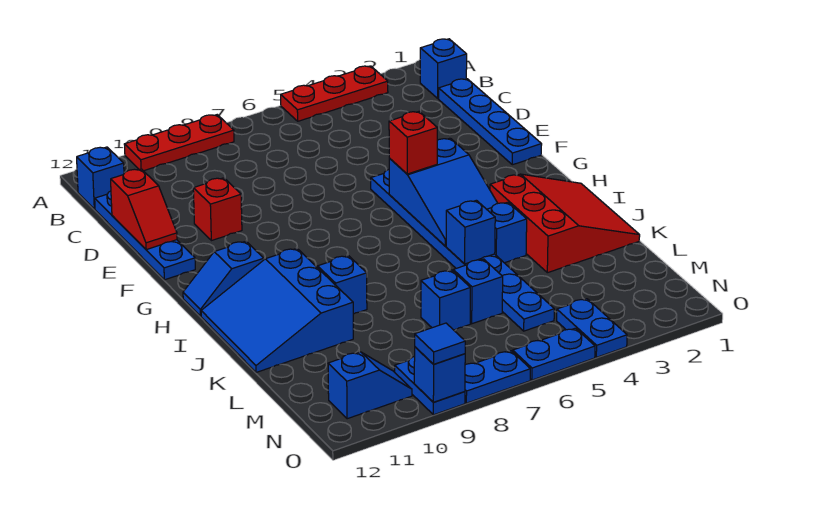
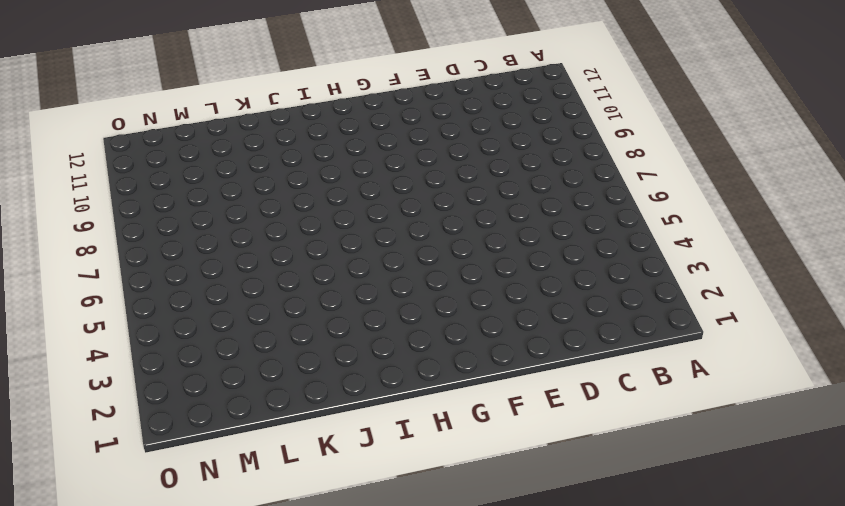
none -> red 1x3 plate [281,66,388,121]
none -> red 1x3 plate [124,115,234,171]
none -> blue 1x1 brick [420,39,467,98]

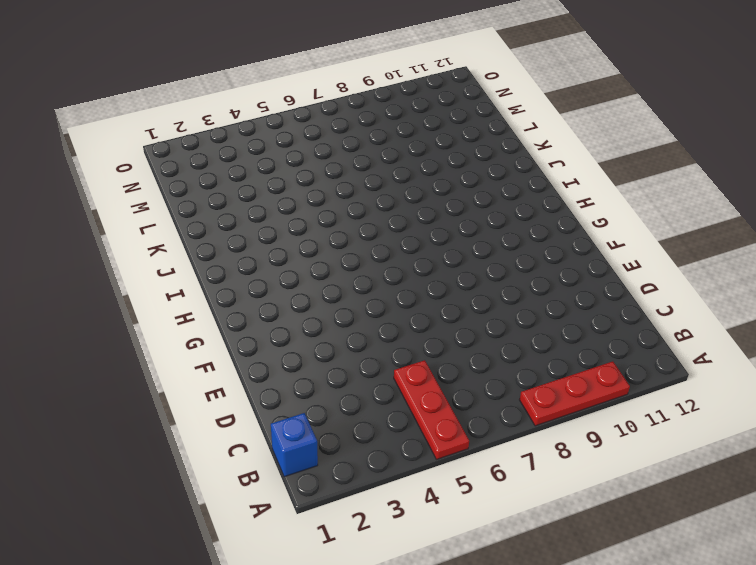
red 1x3 plate [394,360,469,460] -> red 1x3 plate turned to [281,66,388,121]
none -> blue 1x1 brick [77,147,124,209]
none -> blue 1x4 plate [439,79,542,165]
none -> blue 1x4 plate [95,191,195,280]

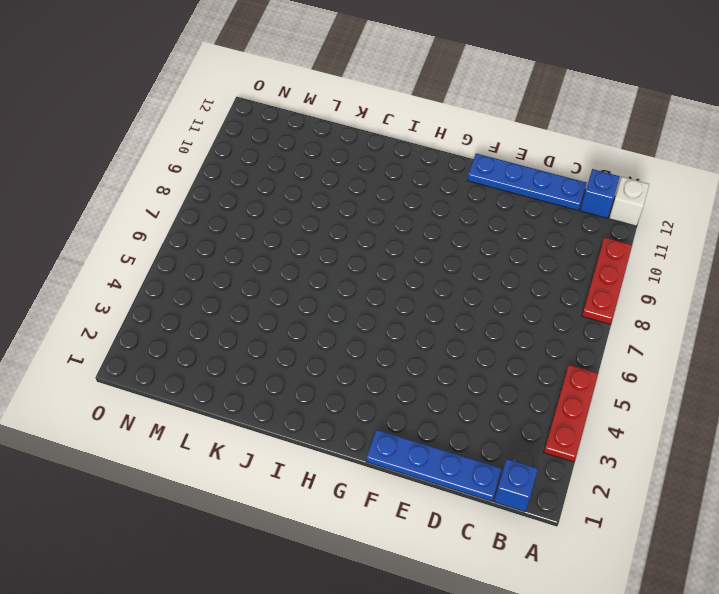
white 1x1 brick [609,177,649,226] -> none
none -> red 1x1 brick [193,178,242,241]
none -> blue 1x8 plate [371,170,554,331]
none -> blue 1x2 slope [183,241,264,316]

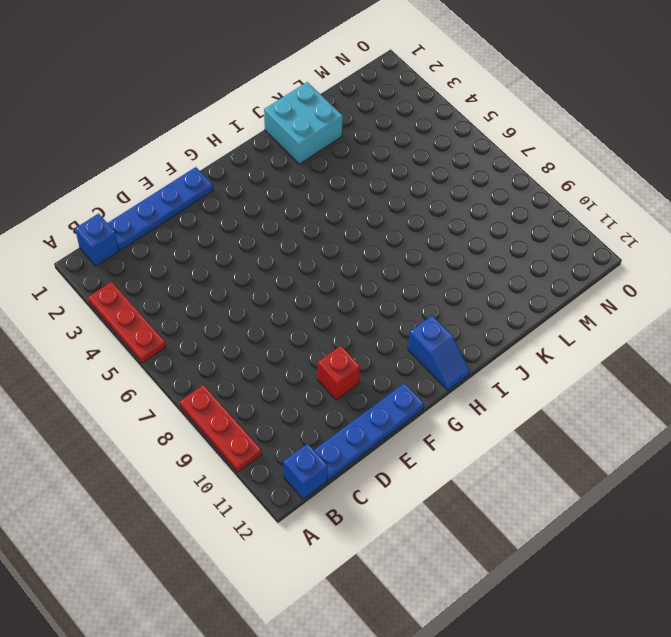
cyan 2x2 brick [264,82,343,164] -> red 3x3 slope [490,174,640,273]
none -> blue 1x8 plate [371,170,554,331]
none -> blue 3x3 slope [201,248,353,372]
none -> blue 1x1 brick [487,202,527,263]

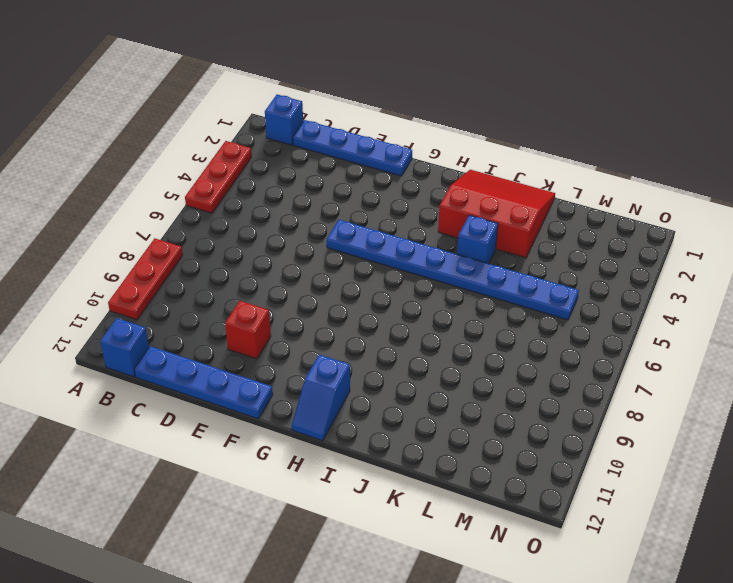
none -> blue 3x3 slope [201,248,353,372]
none -> blue 1x1 brick [318,256,367,314]
none -> blue 1x1 brick [453,259,503,324]

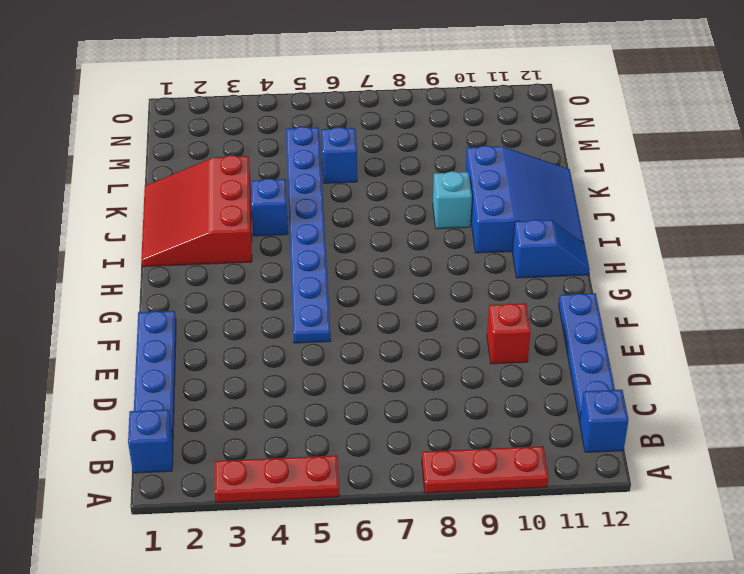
cyan 1x1 brick [433,171,472,229] -> blue 1x1 brick [318,256,367,314]
none -> blue 1x1 brick [421,270,470,330]
none -> blue 1x2 plate [557,299,627,357]
none -> blue 1x2 plate [395,356,465,415]

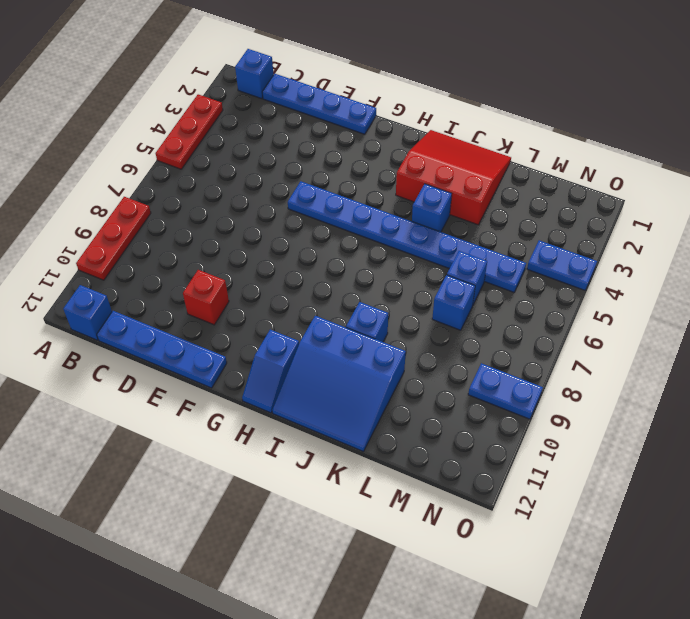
none -> blue 1x2 slope [328,352,412,419]
none -> blue 1x2 plate [513,328,595,380]
none -> blue 1x2 plate [465,351,530,403]

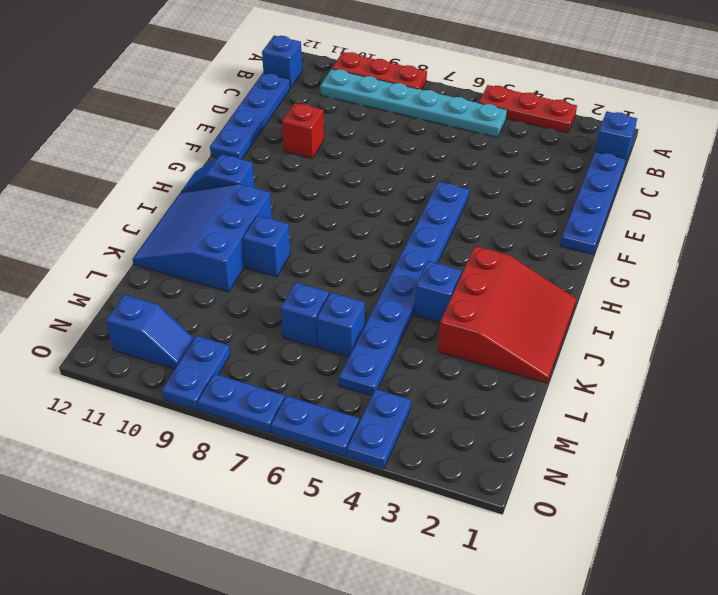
cyan 1x6 plate [320,69,507,137] -> none
none -> red 1x2 slope [111,169,177,250]
none -> blue 2x3 slope [389,138,498,246]
none -> blue 1x1 brick [446,200,495,264]

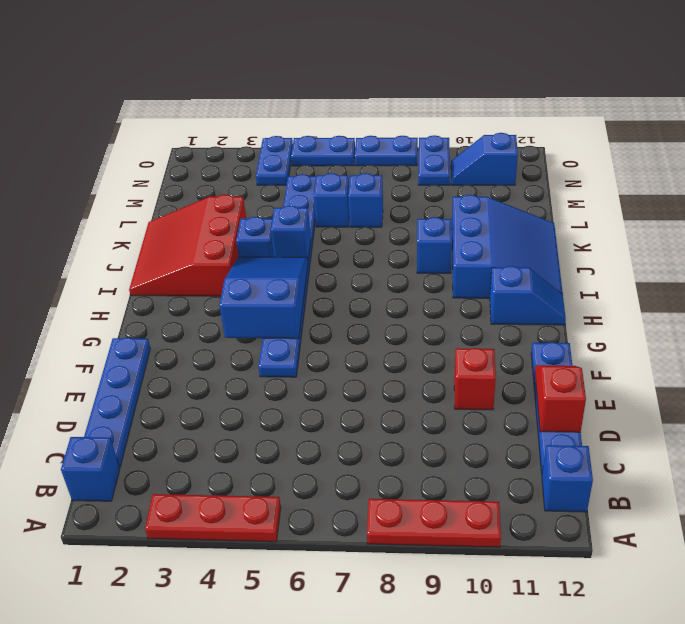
none -> blue 1x1 brick [414,347,465,402]
none -> red 1x1 brick [389,112,437,174]
none -> blue 1x1 tile [415,323,465,364]

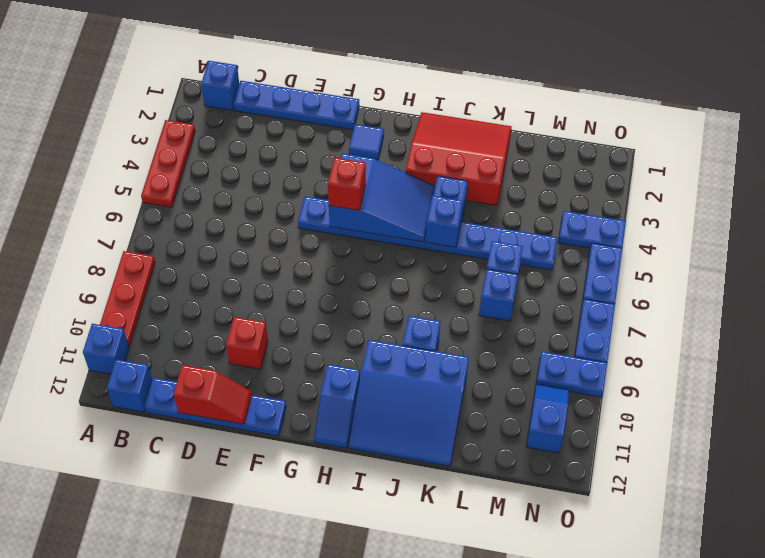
blue 1x1 brick [83,324,129,374] -> blue 1x1 brick moved to [414,347,465,402]
blue 1x1 tile [349,124,384,160] -> blue 1x1 tile moved to [415,323,465,364]

